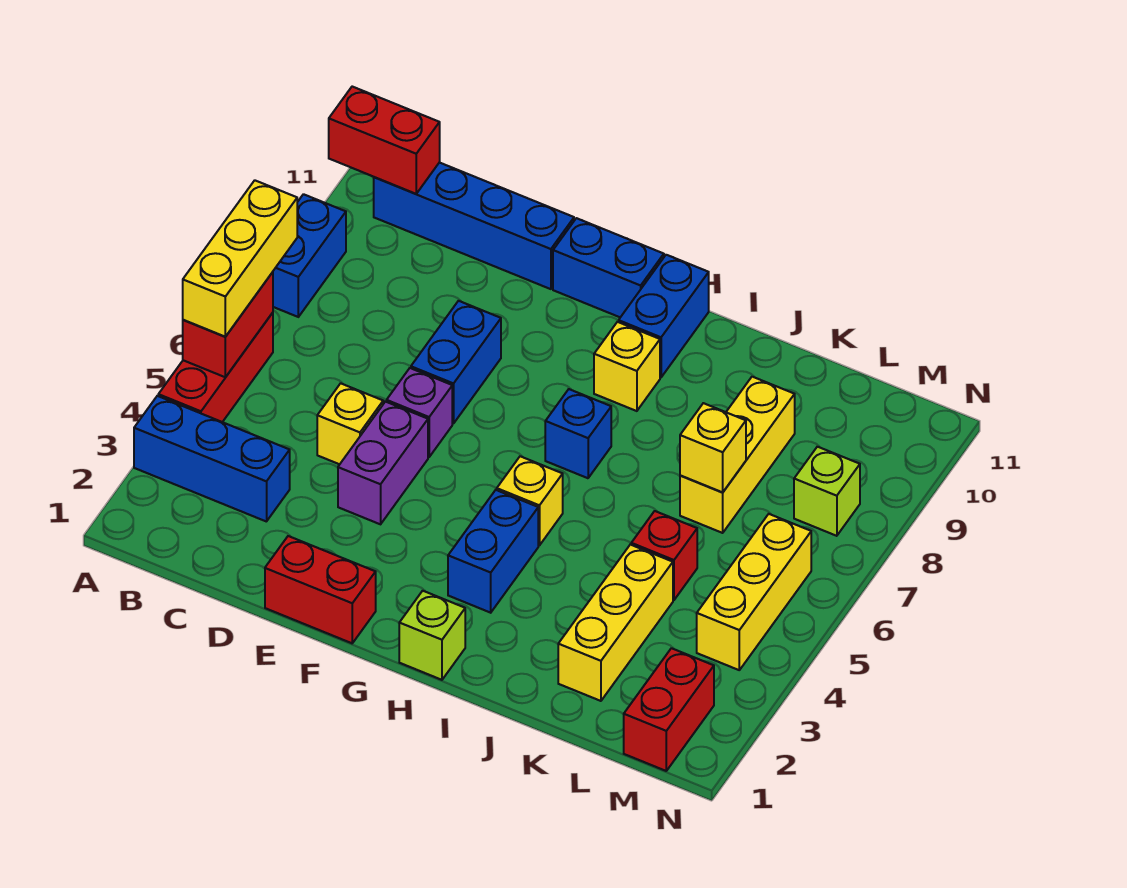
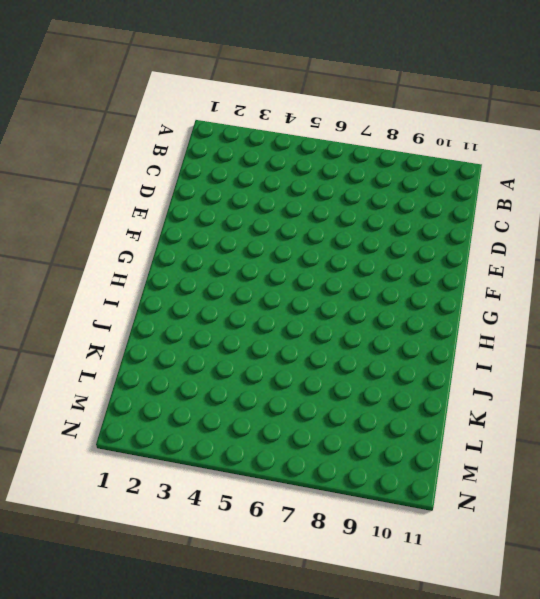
none -> blue 1x3 brick [134,396,290,522]
none -> red 1x3 brick [158,313,273,422]
none -> blue 1x2 brick [273,194,346,317]

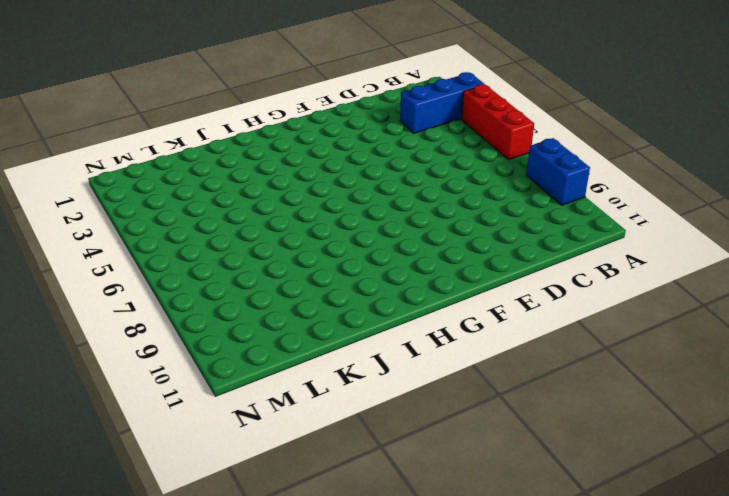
none -> blue 1x4 brick [374,162,574,289]
none -> yellow 1x1 brick [317,383,383,464]
none -> red 1x2 brick [265,536,376,643]

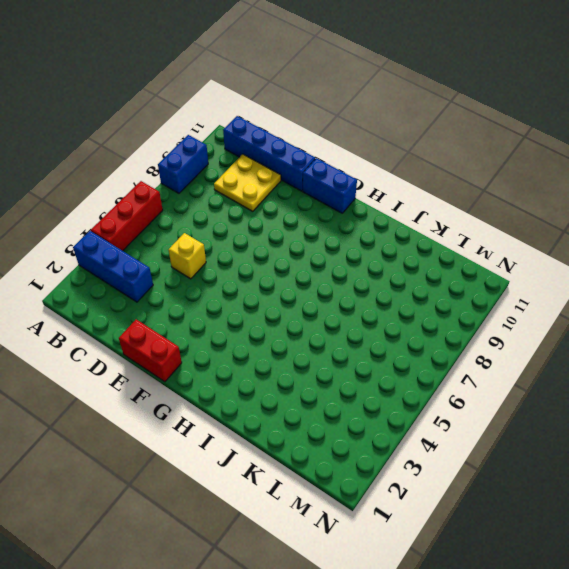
yellow 2x2 plate [214,154,281,211] -> none
none -> purple 1x2 brick [338,402,428,524]
none -> purple 1x1 brick [387,368,452,457]
none -> blue 1x2 brick [411,301,501,424]

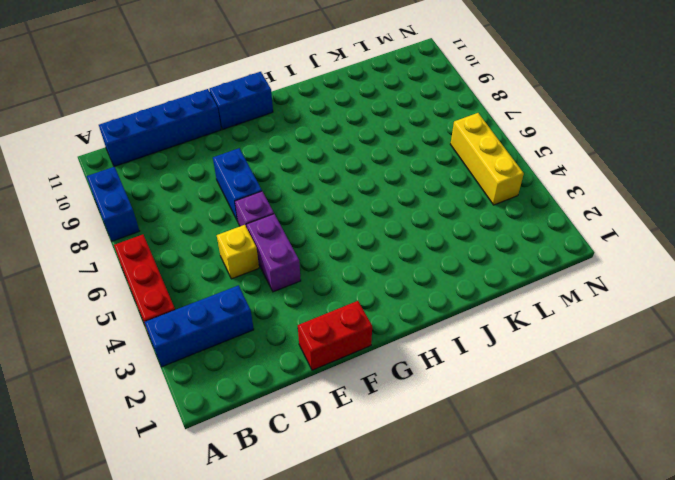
none -> lime 1x1 brick [399,591,465,680]
none -> blue 1x2 brick [448,490,538,613]
none -> yellow 1x1 brick [497,456,563,546]

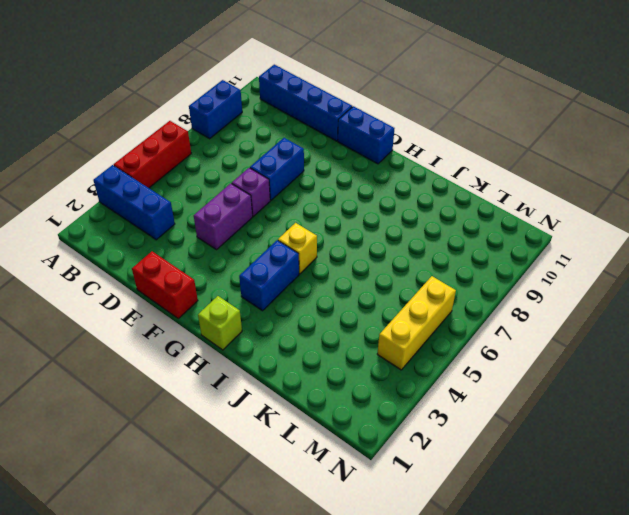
none -> yellow 1x1 brick [317,383,383,464]
none -> blue 1x1 brick [545,389,611,478]
none -> yellow 1x1 brick [594,322,660,411]

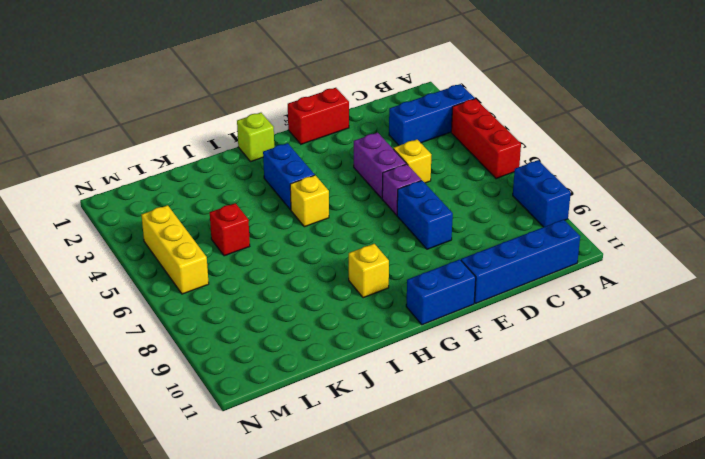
none -> blue 1x1 brick [545,389,611,478]
none -> blue 1x2 brick [619,255,709,377]
none -> yellow 1x3 brick [558,545,673,701]

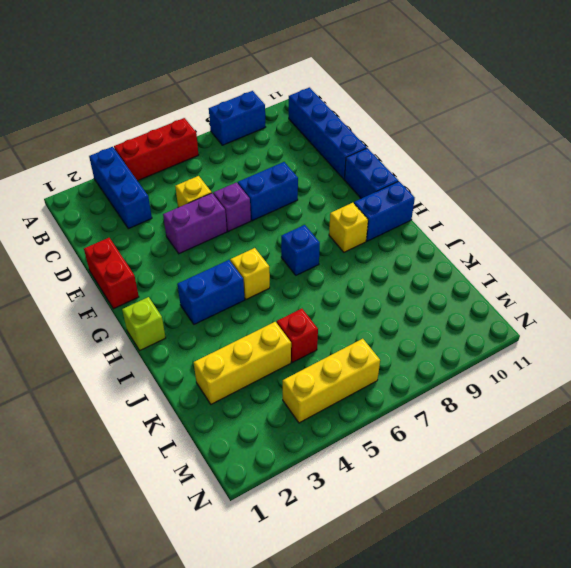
none -> yellow 1x3 brick [680,377,795,533]
none -> red 1x2 brick [624,648,714,771]
none -> lime 1x1 brick [794,447,860,536]

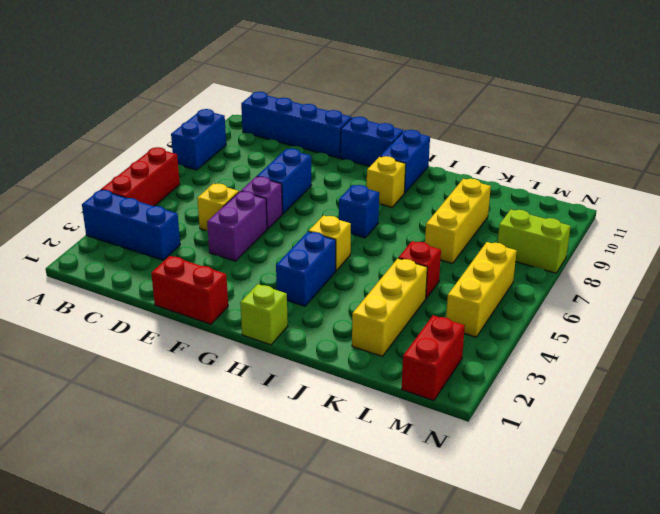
lime 1x2 brick [498,209,571,273] -> lime 1x1 brick [794,447,860,536]
none -> red 1x2 brick [183,272,273,377]
none -> red 1x2 brick [329,87,440,194]
none -> yellow 1x1 brick [680,403,746,492]

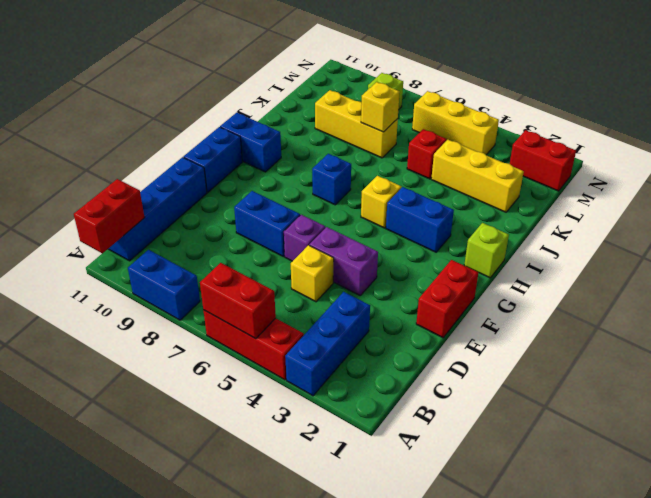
none -> yellow 1x1 brick [594,322,660,411]
none -> yellow 1x3 brick [183,180,297,337]

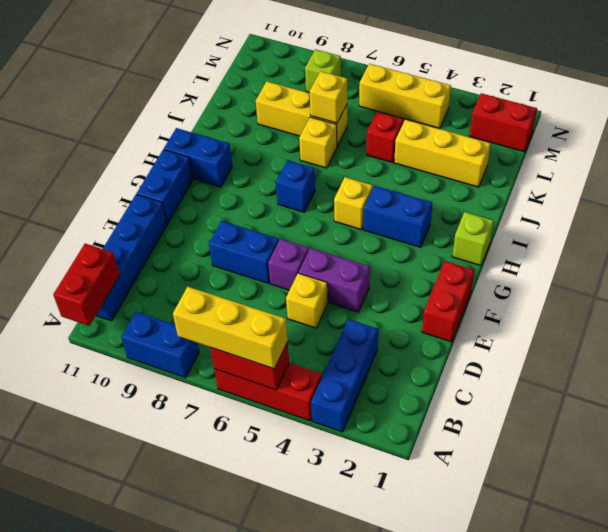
yellow 1x1 brick [299,117,337,168] -> yellow 1x1 brick moved to [594,322,660,411]

